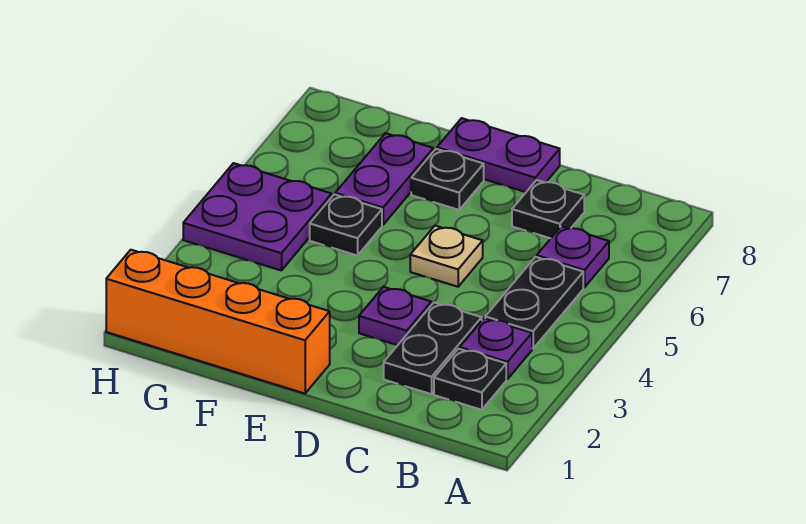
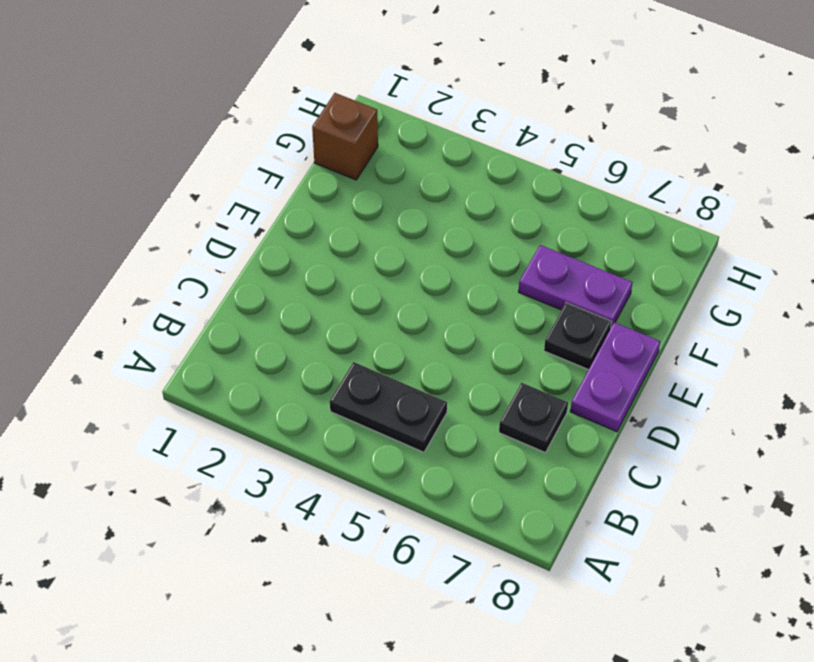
brown 1x1 brick [312,93,378,180] -> orange 1x4 brick [106,250,330,394]
none -> black 1x1 plate [434,349,506,410]
none -> purple 1x1 plate [460,318,532,379]
none -> purple 1x1 plate [537,226,609,287]

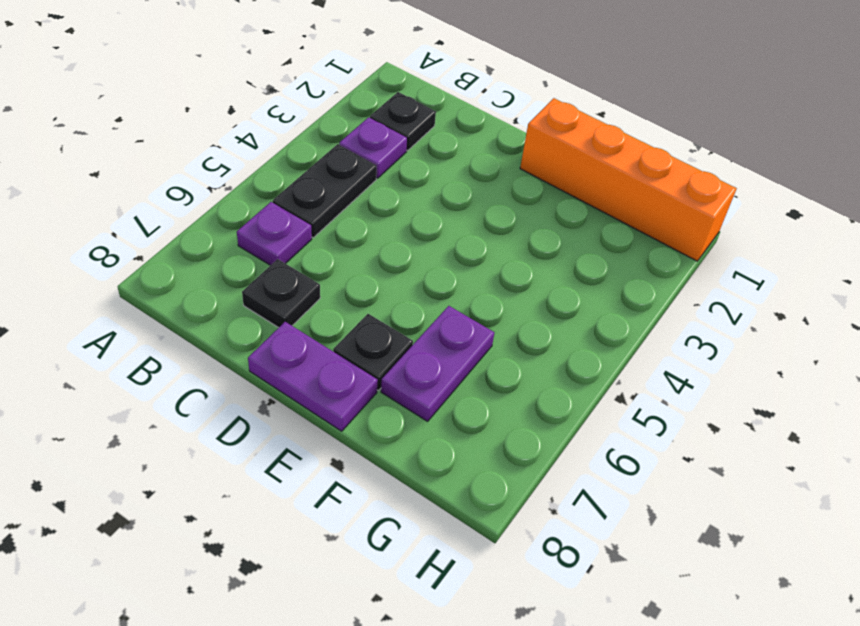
none -> black 1x2 plate [384,303,482,394]
none -> purple 1x1 plate [359,287,431,345]
none -> tan 1x1 plate [410,226,483,287]

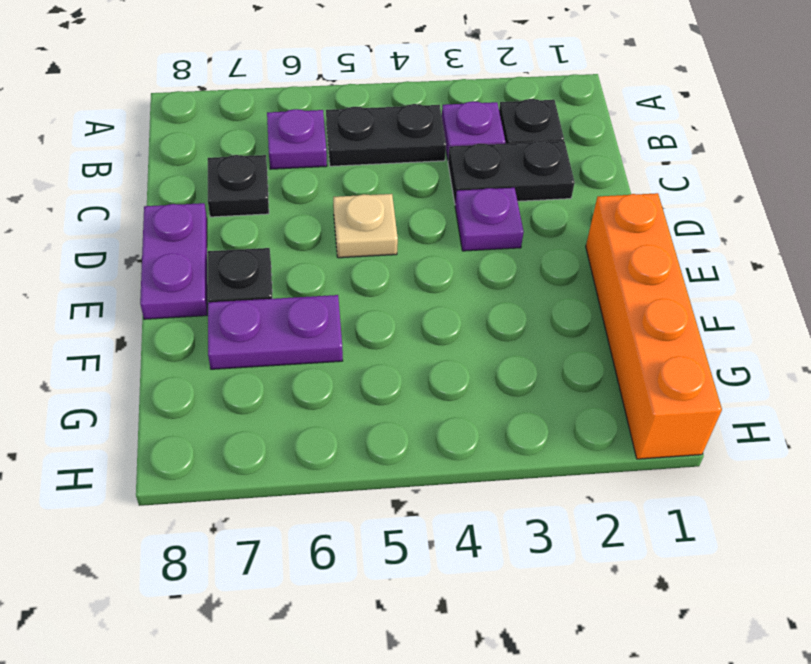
none -> black 1x1 plate [310,194,382,256]
none -> purple 2x2 plate [183,163,332,271]

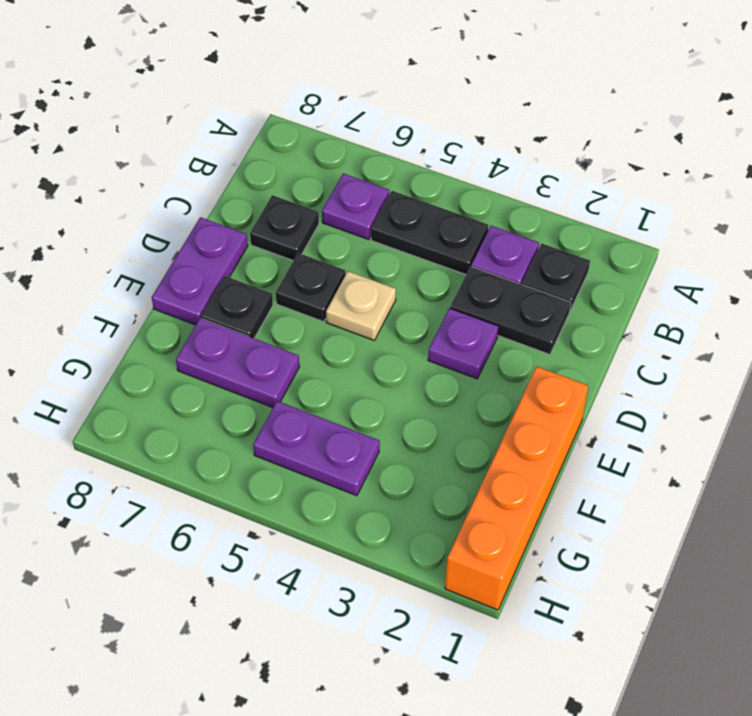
black 1x1 plate [276,253,345,322] -> black 1x1 plate moved to [310,194,382,256]
purple 1x2 plate [253,401,380,496] -> purple 2x2 plate [183,163,332,271]

